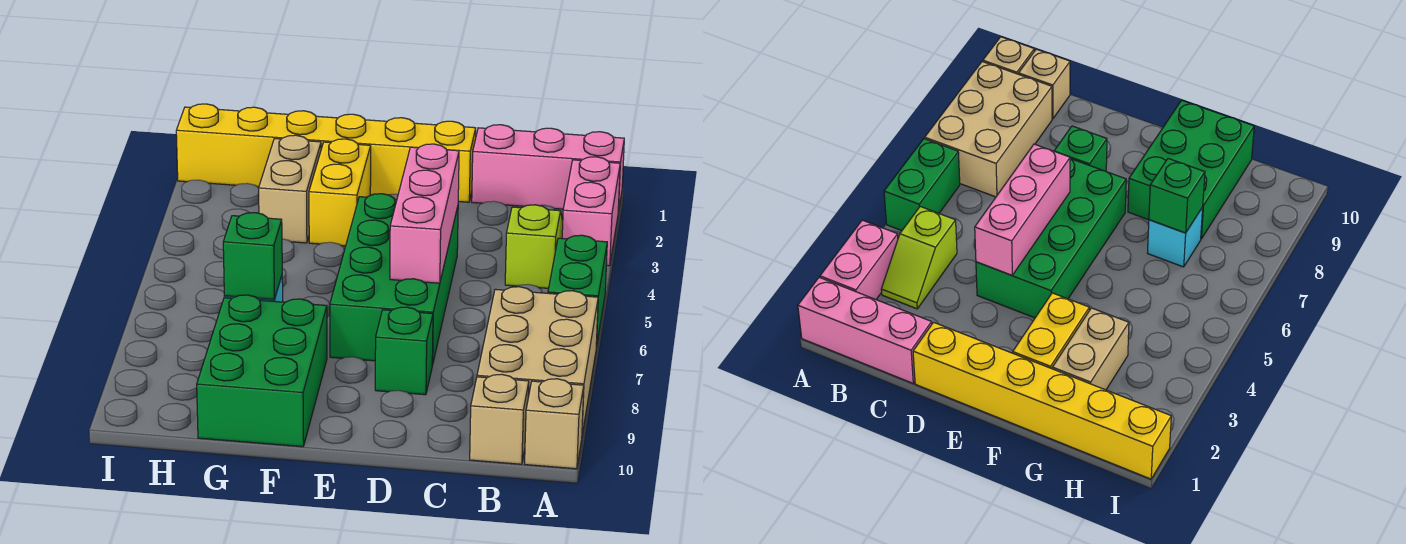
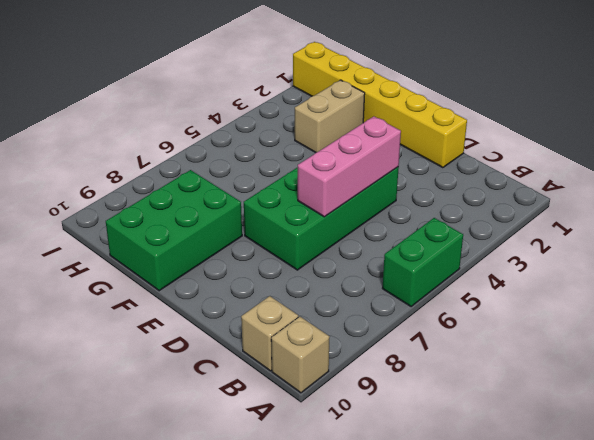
none -> pink 1x3 brick [472,125,624,212]
none -> pink 1x2 brick [562,157,620,266]
none -> tan 2x3 brick [477,287,598,435]

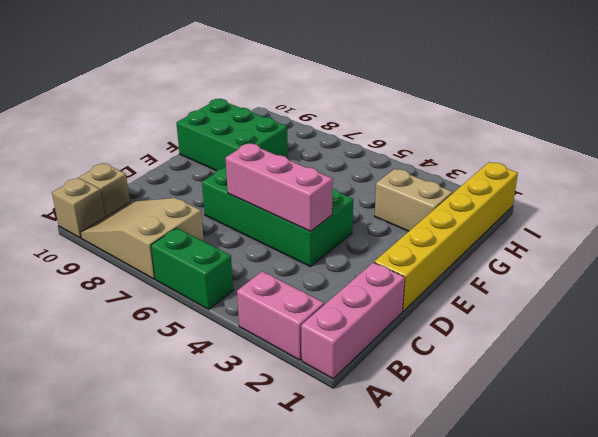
tan 2x3 slope [80,198,204,279] -> tan 2x3 brick [477,287,598,435]
none -> lime 1x2 slope [505,205,563,288]
none -> green 1x1 brick [375,307,433,395]
none -> yellow 1x2 brick [309,139,371,246]

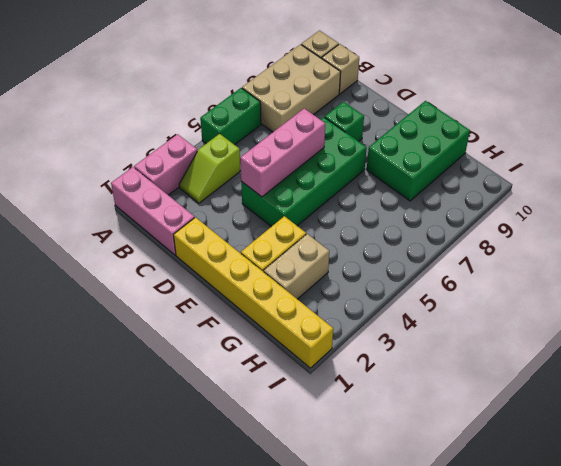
none -> cyan 1x1 brick [1148,207,1203,267]
none -> green 1x1 brick [223,213,282,300]

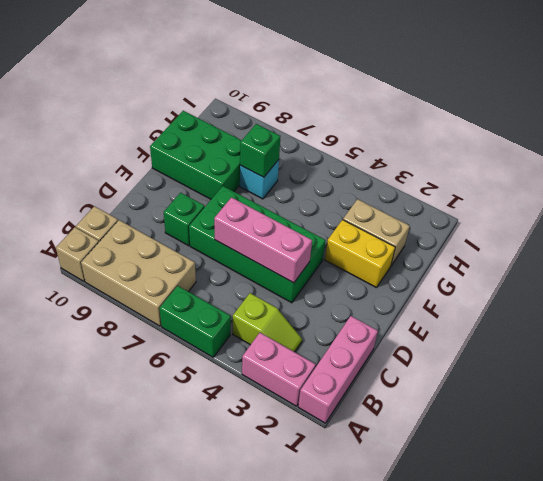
none -> yellow 1x6 brick [176,104,476,202]

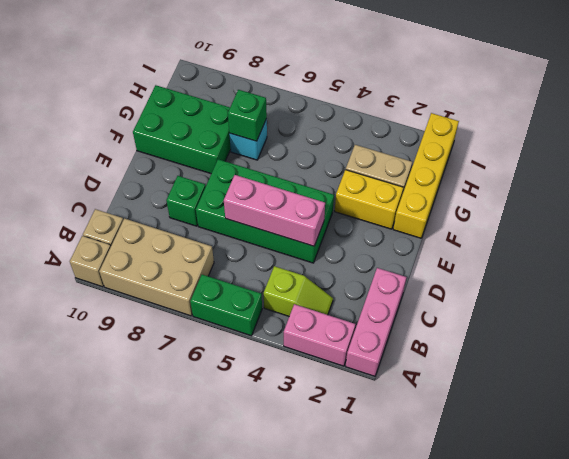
yellow 1x4 brick [393,113,459,238] -> yellow 1x6 brick [176,104,476,202]

